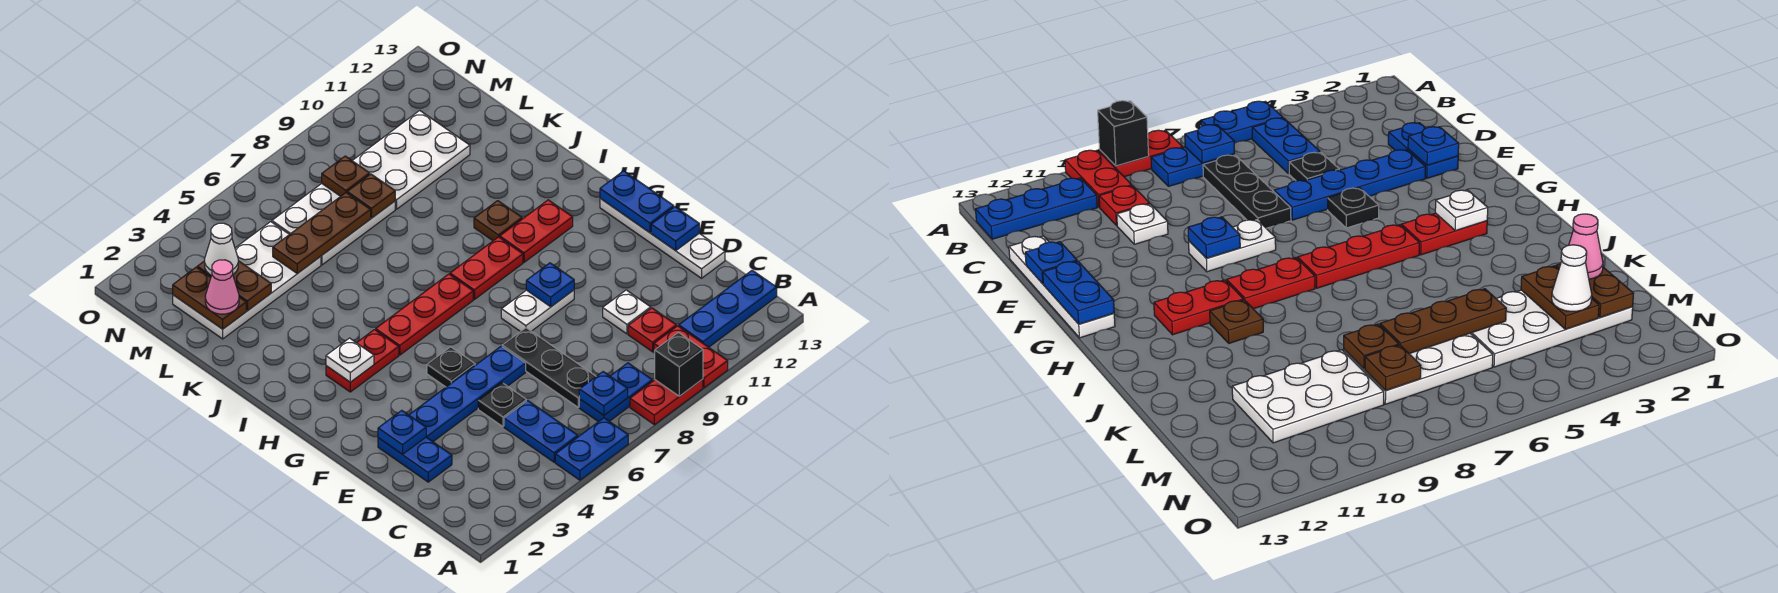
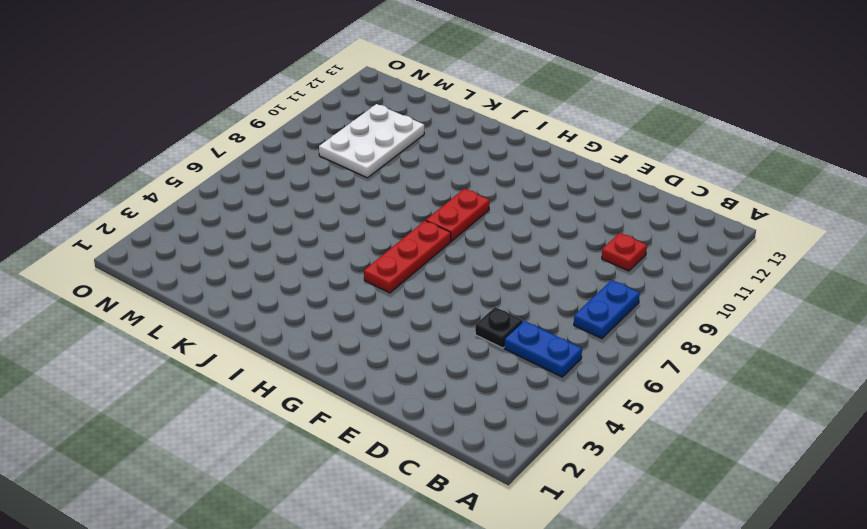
none -> blue 1x2 plate [555,418,628,480]
none -> red 1x2 plate [630,379,703,425]
none -> red 1x2 plate [654,326,728,388]
none -> blue 1x3 plate [679,270,777,347]

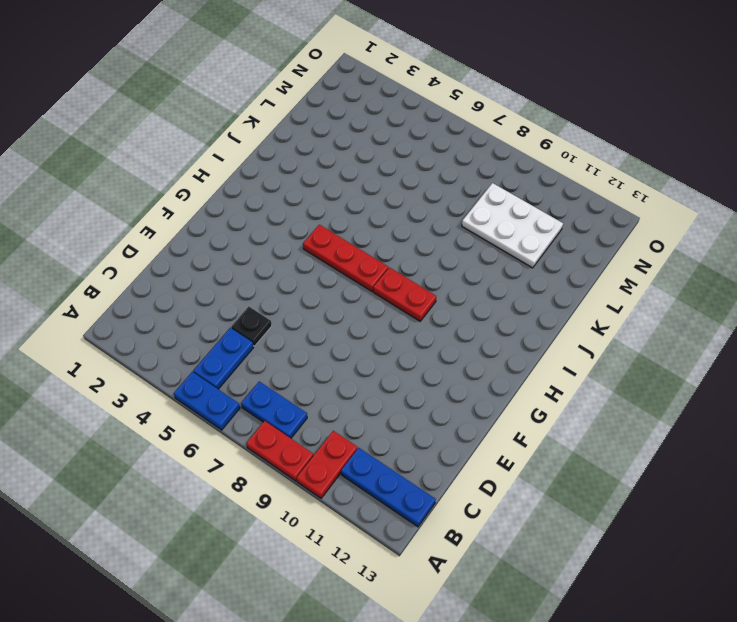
none -> black 1x3 plate [502,328,596,407]
none -> red 1x1 plate [628,308,676,352]
none -> blue 1x2 plate [378,437,452,482]
none -> white 1x1 plate [603,290,651,334]

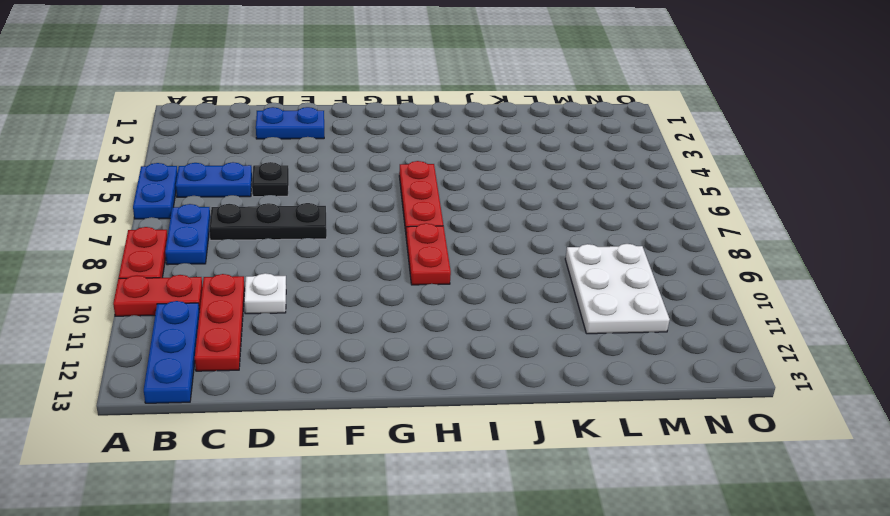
red 1x3 plate [195,274,245,371] -> red 1x1 plate [628,308,676,352]
none -> white 1x4 plate [600,198,725,278]
none -> blue 1x4 plate [409,346,526,442]
none -> black 1x1 plate [427,347,475,387]
none -> white 1x2 plate [501,290,574,332]

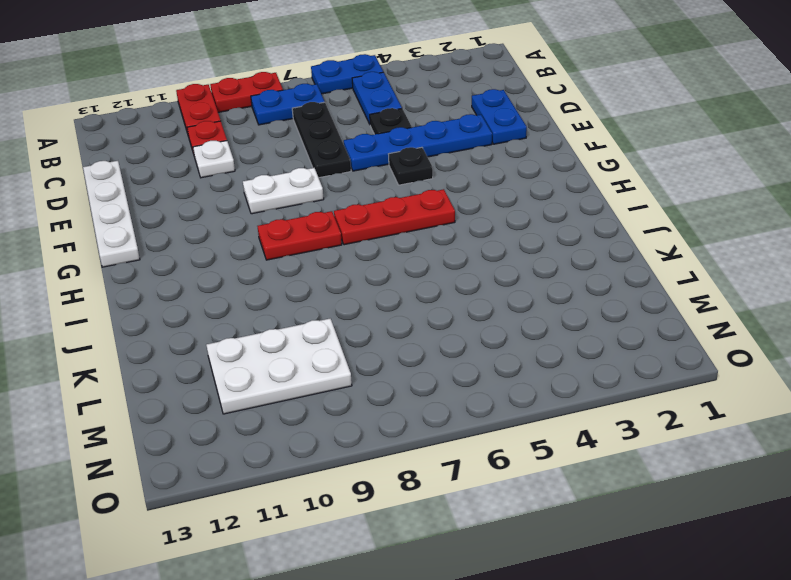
none -> blue 1x3 plate [679,270,777,347]
none -> red 1x2 plate [326,330,399,392]
none -> red 1x2 plate [500,200,573,262]
none -> brown 1x1 plate [474,201,522,241]

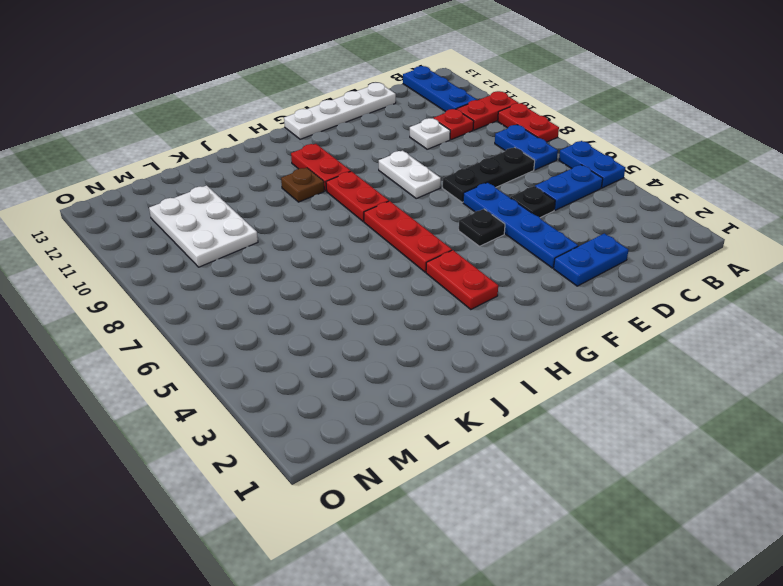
none -> white 2x4 plate [173,222,321,339]
none -> white 2x3 plate [272,184,395,265]
none -> black 1x1 brick [655,333,703,396]
none -> blue 1x1 plate [579,372,628,415]

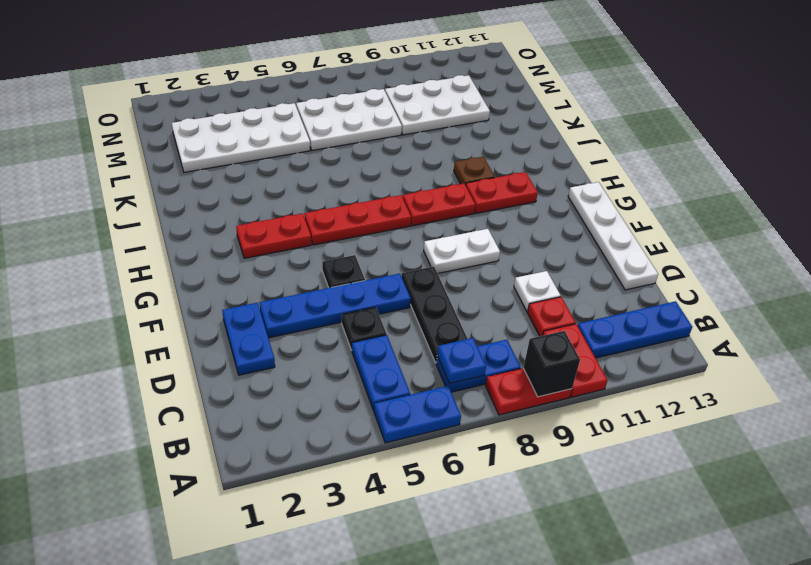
none -> blue 1x1 plate [378,410,426,454]
none -> blue 1x1 plate [651,207,699,251]
none -> blue 1x1 plate [526,263,574,307]
none -> blue 1x2 plate [600,171,674,233]

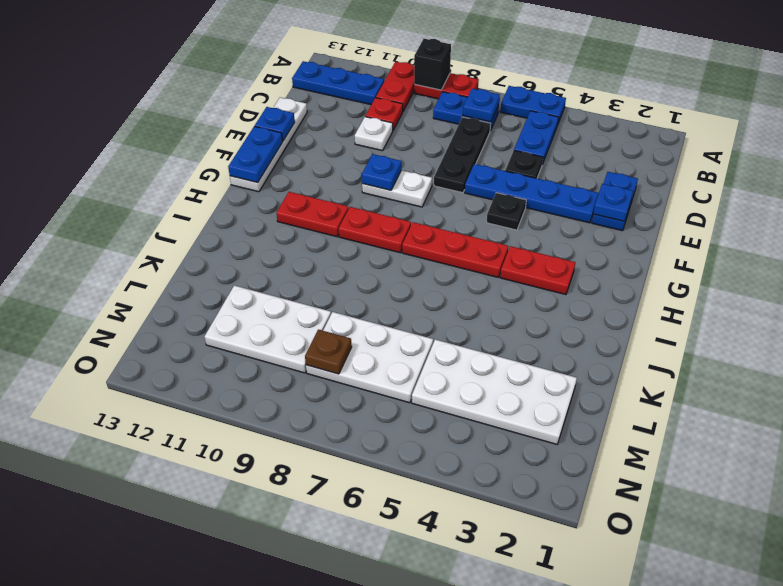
none -> brown 1x1 plate [474,201,522,241]
none -> white 1x1 plate [326,338,374,382]
none -> brown 1x2 plate [173,267,246,329]
none -> brown 1x2 plate [197,261,271,310]

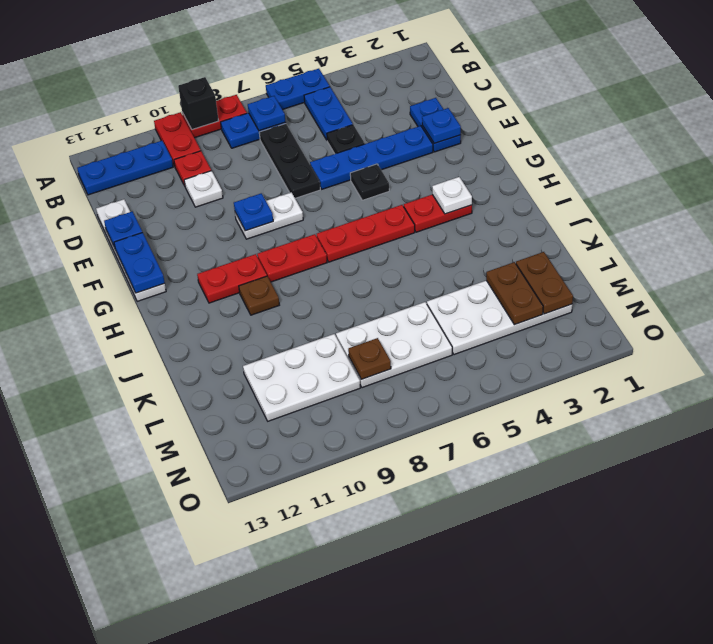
none -> brown 1x3 plate [273,193,371,273]
none -> brown 1x1 plate [347,174,395,218]
none -> pink 1x1 cone [205,260,239,314]
none -> white 1x1 cone [205,223,238,275]

